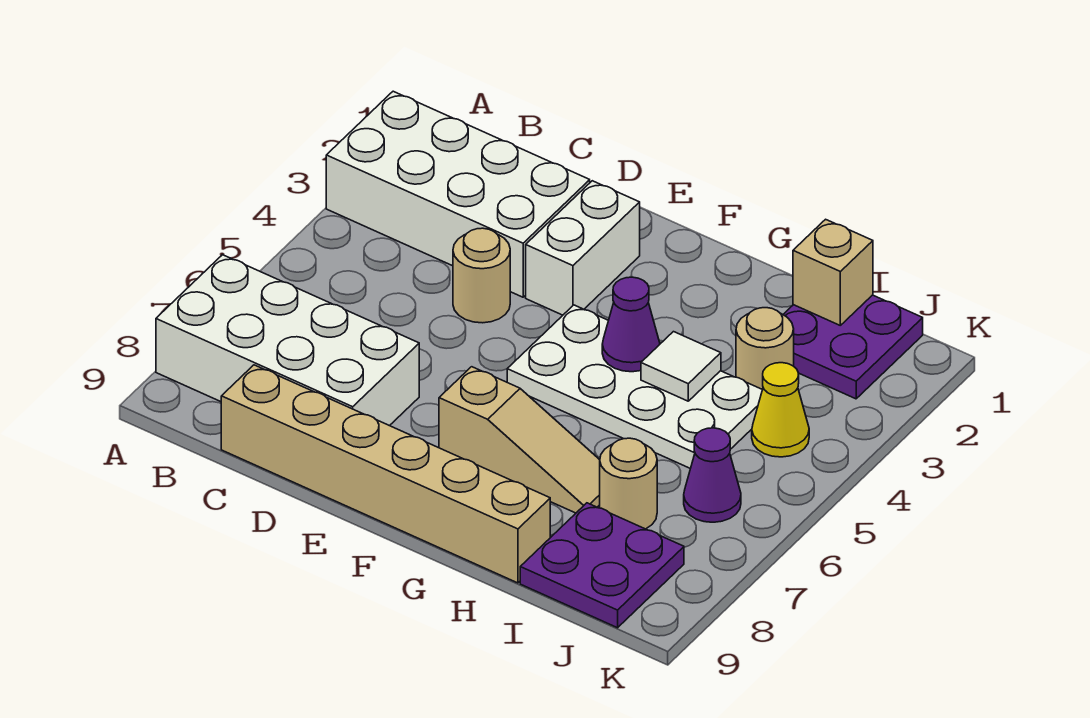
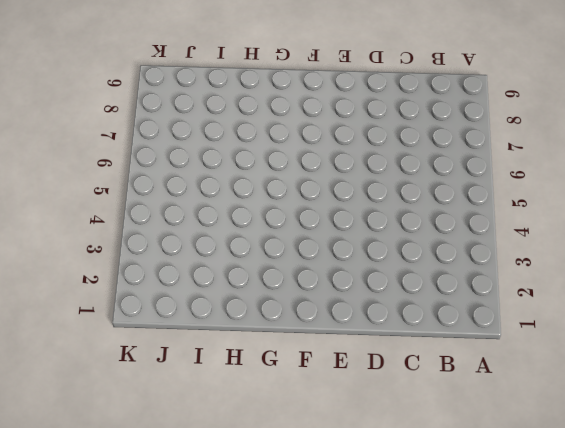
none -> white 2x4 brick [326,91,590,297]
none -> white 2x4 brick [156,255,419,426]
none -> tan 1x6 brick [221,365,550,583]

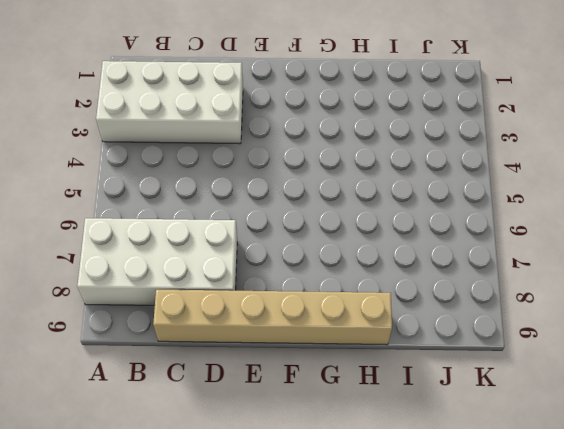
none -> tan 1x1 round brick [453,228,510,323]
none -> white 1x2 brick [526,181,640,315]
none -> white 2x4 plate [507,305,762,468]

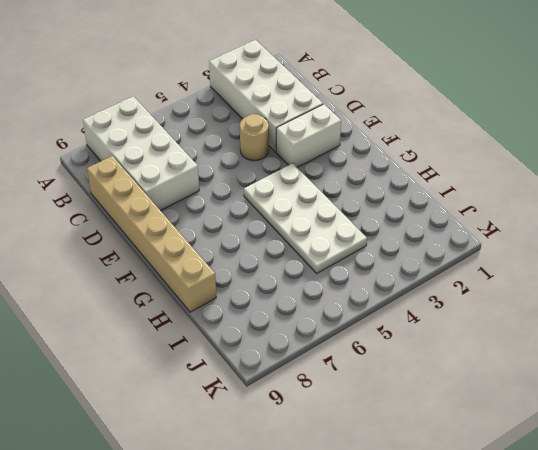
none -> tan 1x3 slope [439,367,600,513]
none -> purple 2x2 plate [783,295,923,399]
none -> tan 1x1 round brick [736,308,794,389]

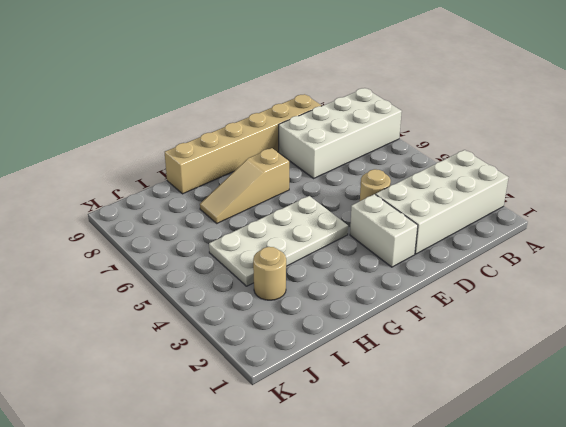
none -> purple 2x2 plate [783,295,923,399]
none -> tan 1x1 round brick [600,438,657,529]
none -> purple 2x2 plate [520,503,684,628]

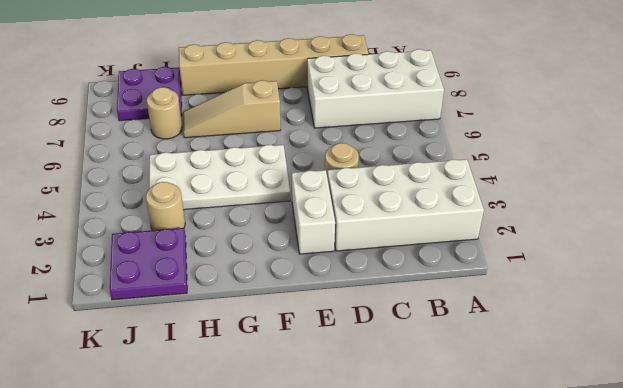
none -> yellow 1x1 cone [752,363,809,457]
none -> purple 1x1 cone [684,428,741,522]
none -> purple 1x1 cone [602,277,660,372]

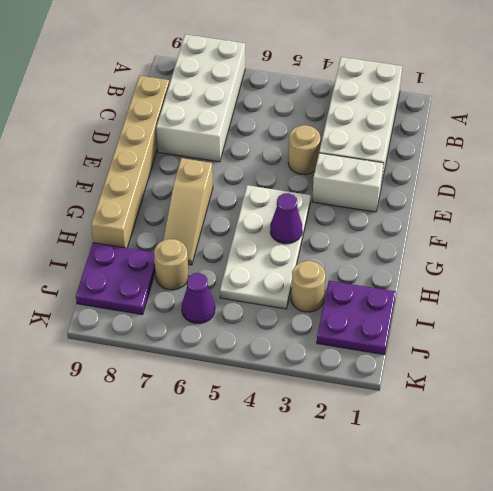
none -> yellow 1x1 cone [752,363,809,457]
none -> white 1x1 tile [641,332,721,401]
none -> tan 1x1 brick [793,219,873,325]

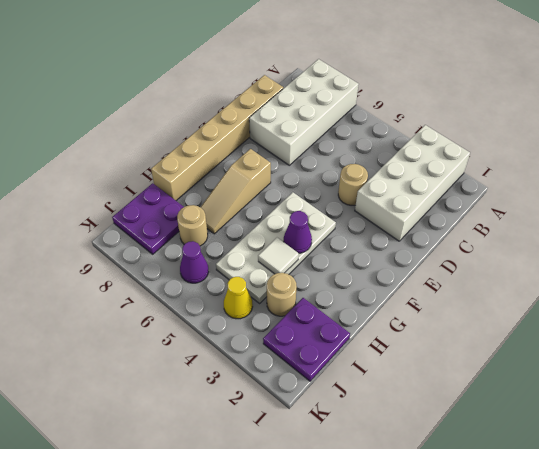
none -> white 1x2 brick [526,181,640,315]
none -> tan 1x1 brick [793,219,873,325]

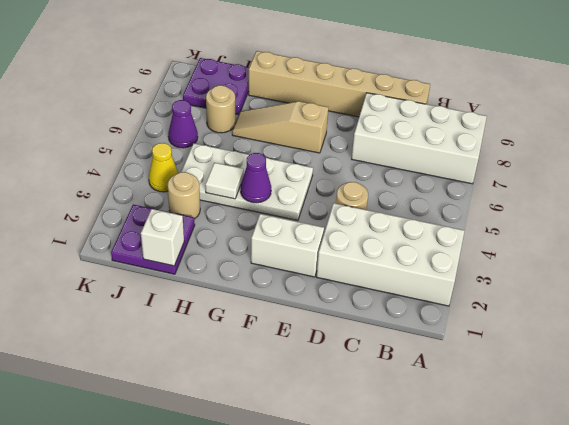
white 1x2 brick [251,214,324,277] -> white 1x2 brick turned to [526,181,640,315]
white 1x1 brick [141,209,184,266] -> tan 1x1 brick [793,219,873,325]

